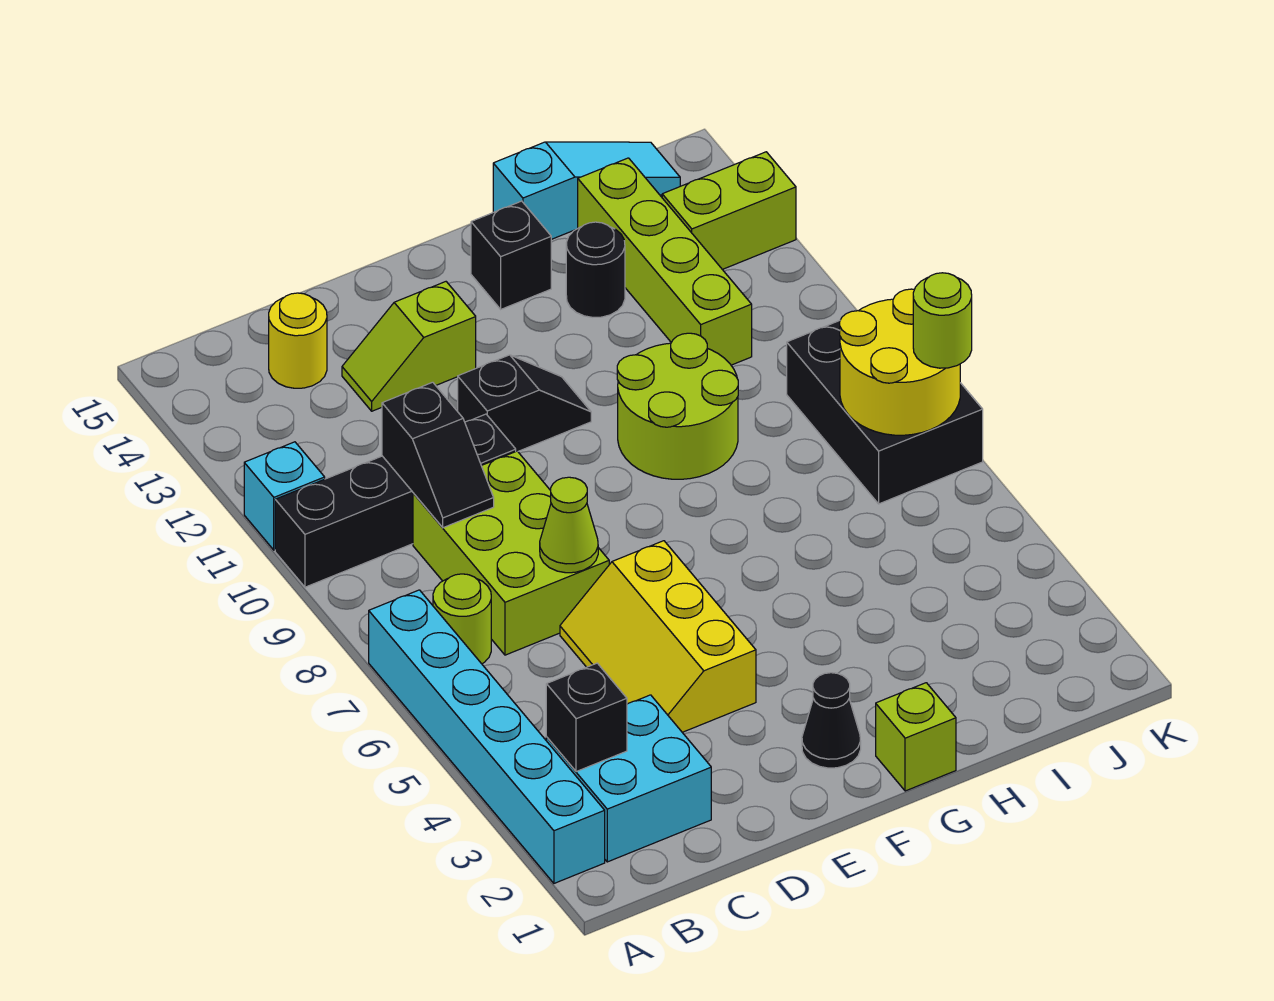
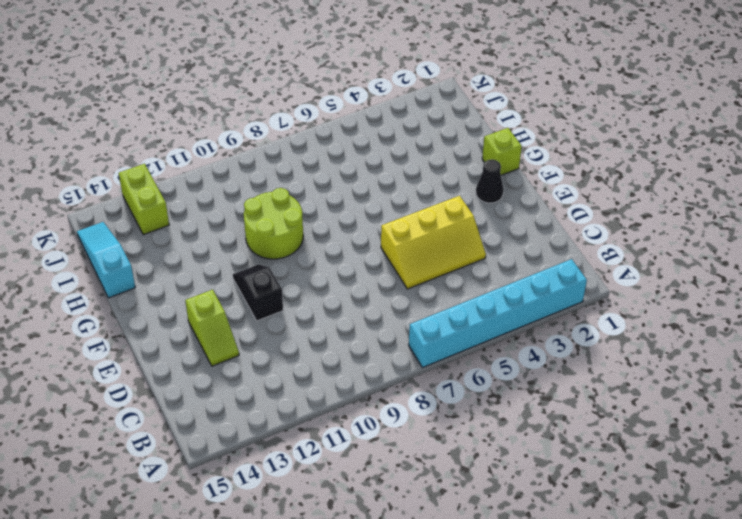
none -> black 1x4 brick [275,414,516,587]
none -> cyan 1x1 brick [244,442,325,550]
none -> cyan 2x2 brick [546,695,711,862]

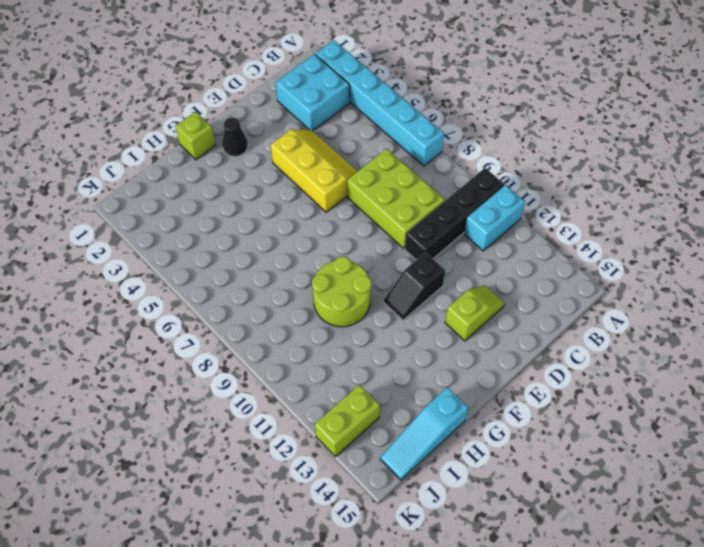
cyan 1x2 brick [464,185,525,251] -> cyan 1x1 brick [244,442,325,550]
none -> lime 1x1 round brick [433,574,491,664]
none -> yellow 1x1 round brick [269,293,327,388]
none -> black 1x1 brick [471,201,551,309]

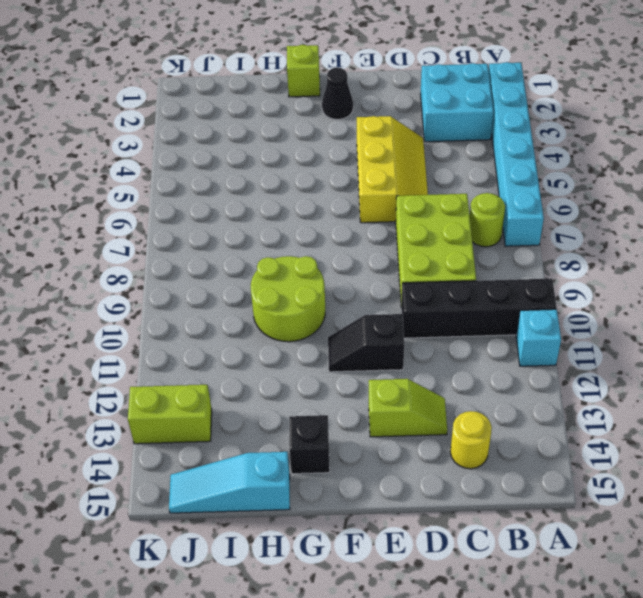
none -> black 1x1 round brick [566,222,625,317]
none -> lime 1x4 brick [578,158,752,365]
none -> black 2x3 brick [787,321,983,504]

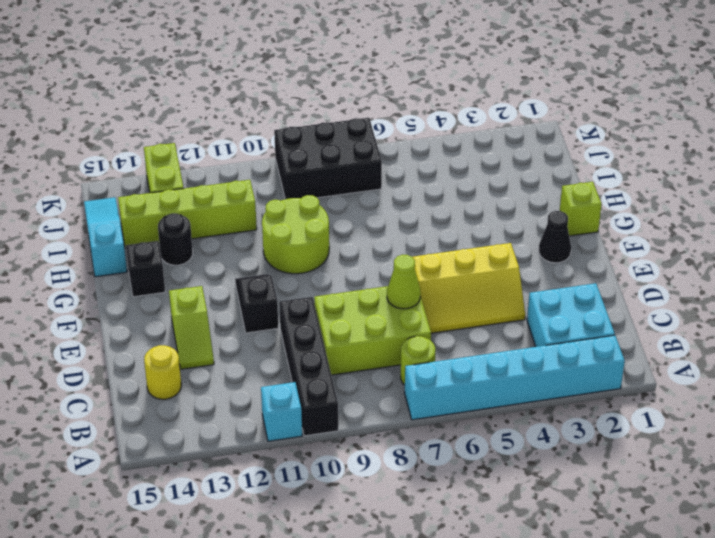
none -> black 1x1 brick [546,663,627,772]
none -> black 1x2 slope [382,382,494,528]
none -> yellow 2x2 round brick [840,289,960,435]

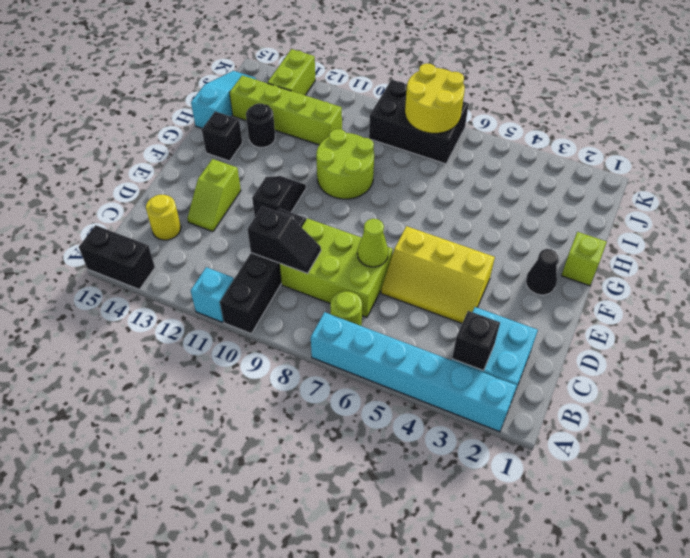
black 1x2 brick [79,225,155,289] -> none
none -> lime 1x1 round brick [913,273,972,368]

